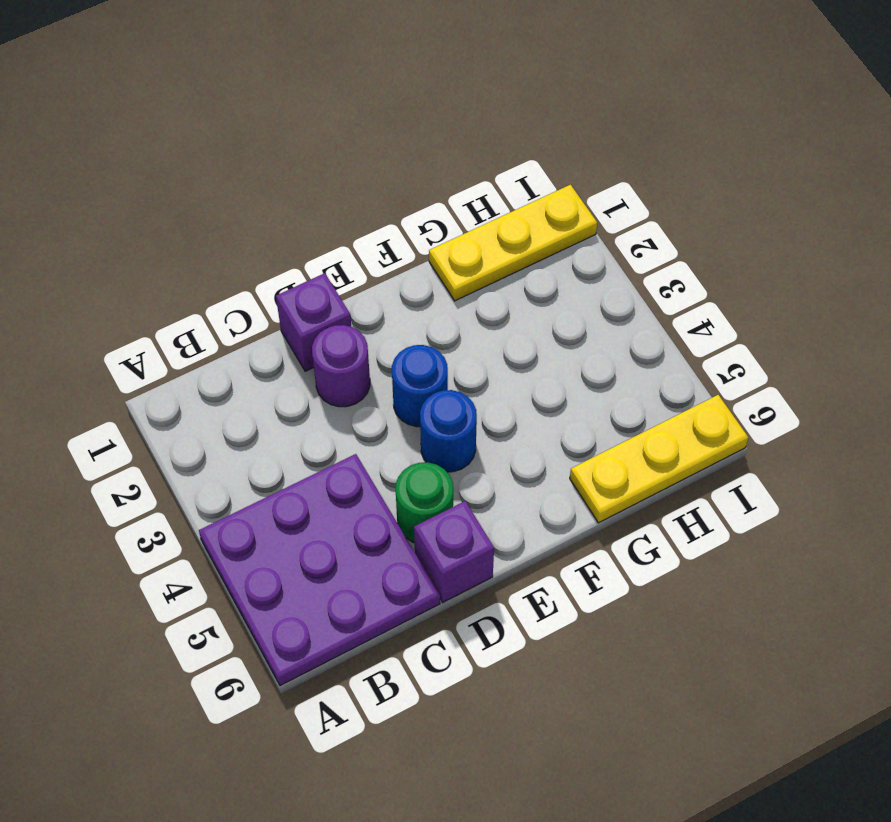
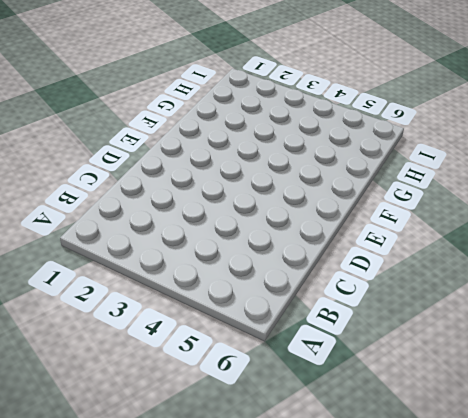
none -> purple 3x3 plate [199,454,440,686]
none -> purple 1x1 brick [276,273,351,371]

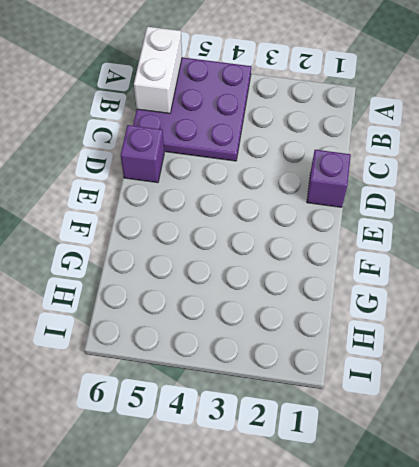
white 1x2 brick [134,27,182,113] -> none
none -> purple 1x1 round brick [312,325,370,407]
none -> green 1x1 round brick [396,462,453,543]

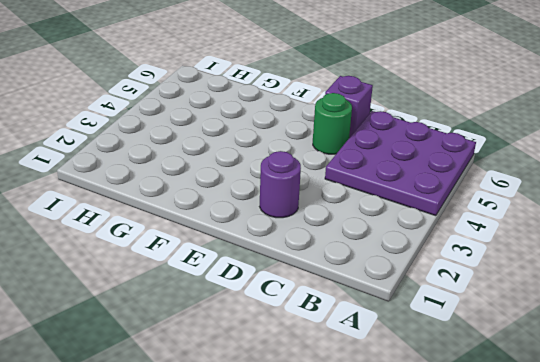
none -> purple 1x1 brick [276,273,351,371]
none -> blue 1x1 round brick [392,345,448,427]

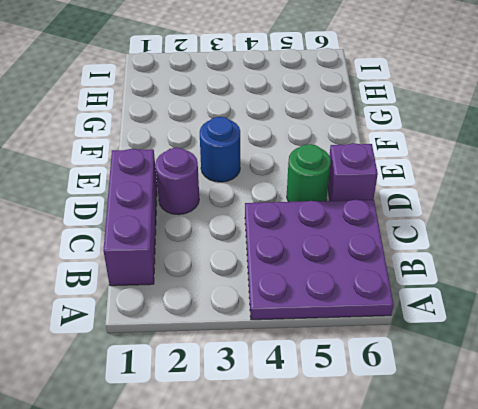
purple 1x3 brick [103,149,157,286] -> purple 1x1 brick [276,273,351,371]
none -> blue 1x1 round brick [420,390,477,472]
none -> yellow 1x3 plate [429,185,597,301]

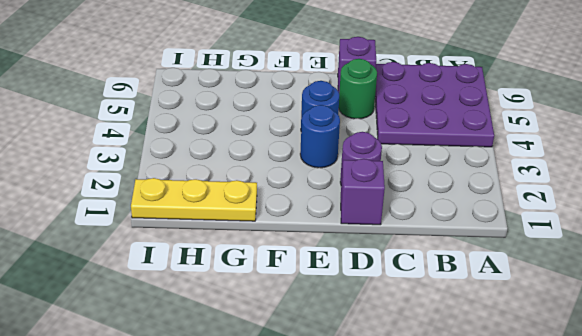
none -> yellow 1x3 plate [570,395,748,523]

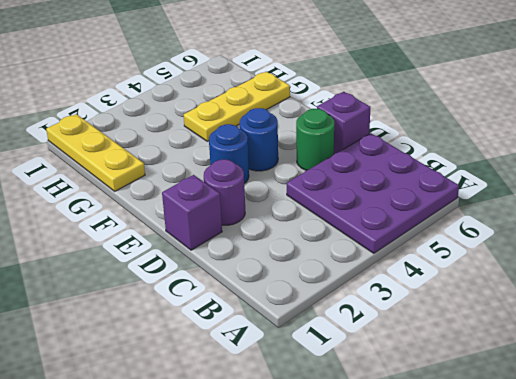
yellow 1x3 plate [184,72,290,141] -> yellow 1x3 plate turned to [570,395,748,523]

